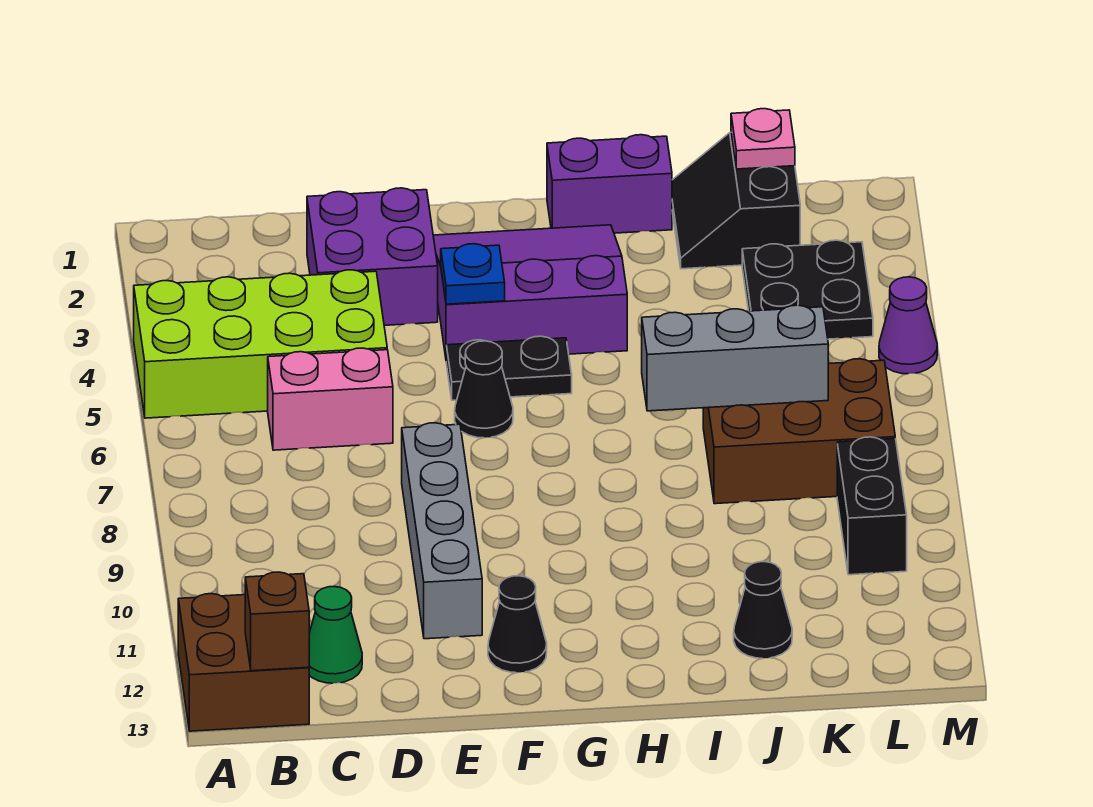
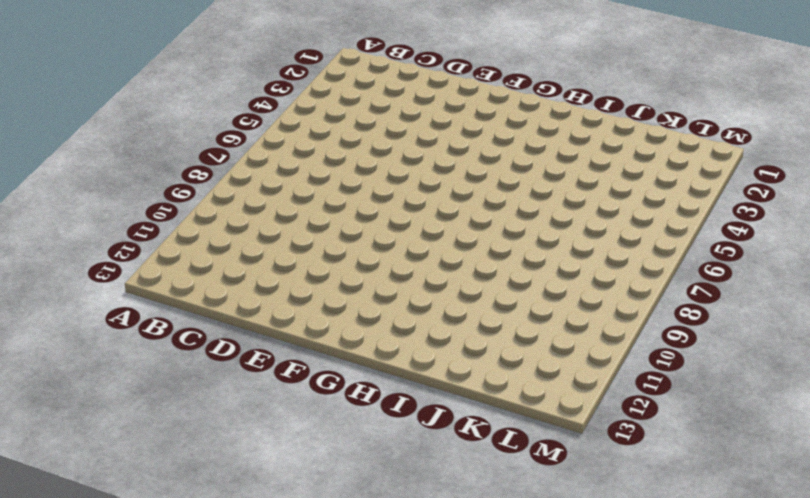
none -> lime 2x4 brick [134,270,387,418]
none -> brown 2x2 brick [178,594,309,731]
none -> pink 1x2 brick [268,348,393,450]

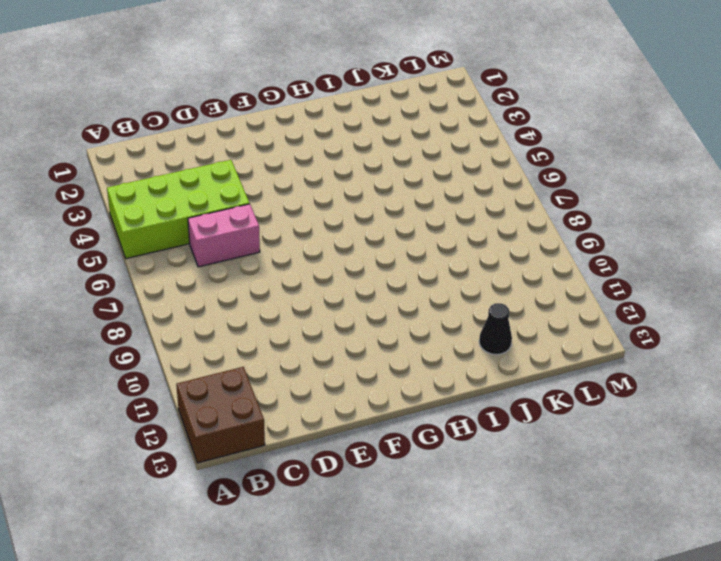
none -> green 1x1 cone [309,587,362,683]
none -> purple 2x2 brick [307,188,438,325]
none -> grey 1x4 brick [402,423,482,639]

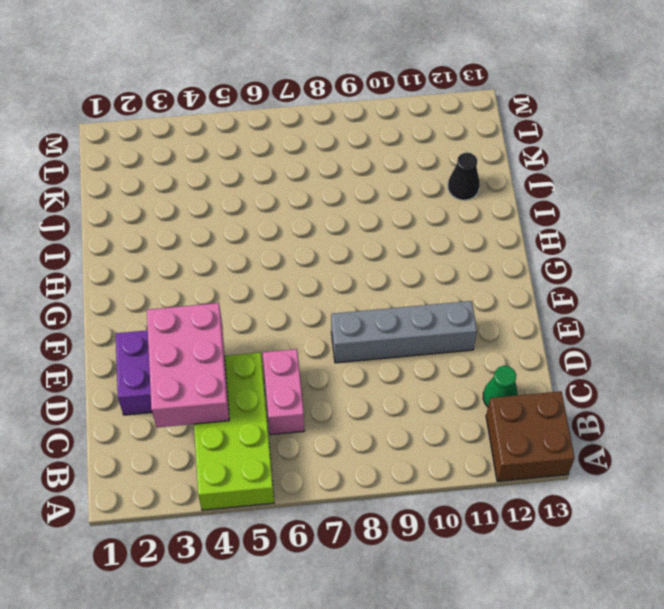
pink 2x3 brick [147,303,229,428] -> none
none -> purple 3x3 slope [433,225,627,357]
none -> black 1x2 plate [446,336,572,400]
none -> black 1x1 cone [455,341,513,438]

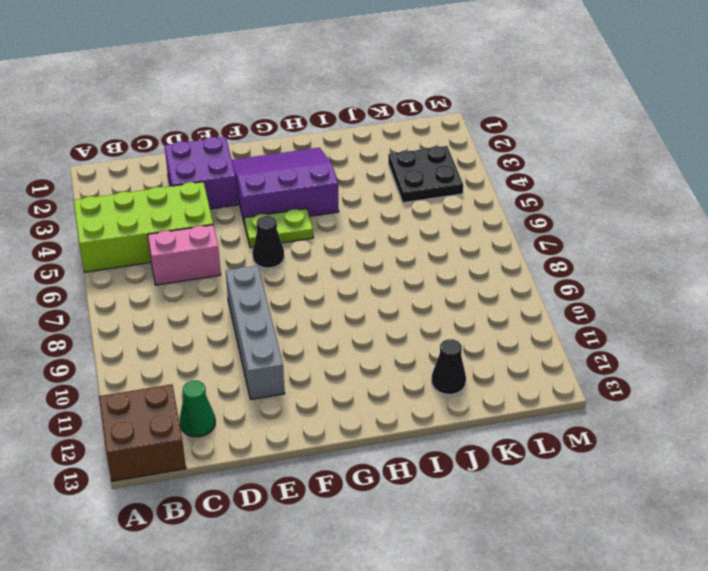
lime 1x2 plate [244,209,313,248] -> black 1x2 plate [446,336,572,400]
none -> black 1x1 cone [488,576,547,673]
none -> purple 1x2 brick [547,135,672,233]
none -> black 2x2 slope [672,132,800,269]

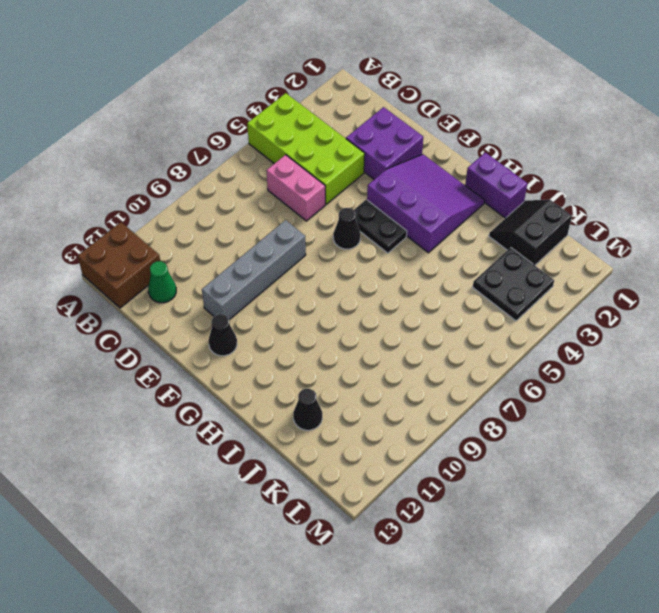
none -> brown 2x3 brick [703,359,895,504]
none -> black 1x2 brick [837,437,907,575]
none -> purple 1x1 cone [879,277,937,374]

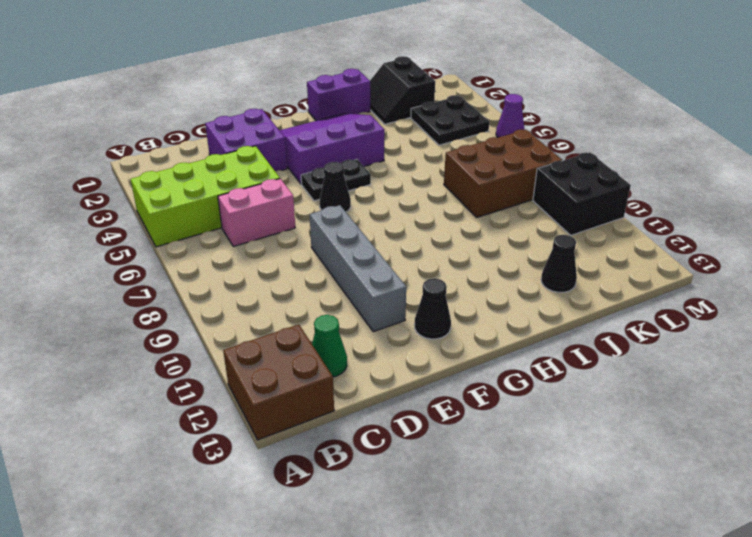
black 2x2 brick [533,153,631,235] -> black 1x2 brick [837,437,907,575]
none -> brown 1x1 brick [245,572,309,671]
none -> blue 1x1 plate [441,244,505,304]
none -> grey 1x3 brick [642,305,828,411]

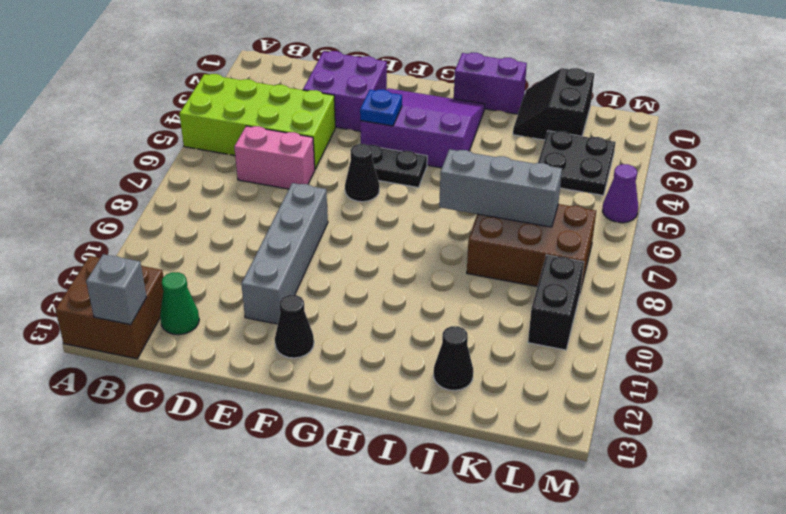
grey 1x1 brick [86,254,146,325] -> brown 1x1 brick [245,572,309,671]
none -> pink 1x1 plate [731,109,795,169]

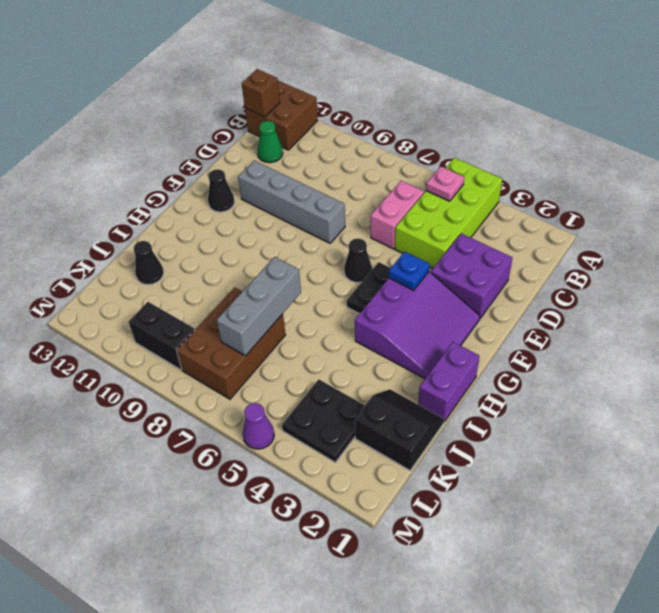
pink 1x1 plate [426,166,464,201] -> pink 1x1 plate moved to [731,109,795,169]

